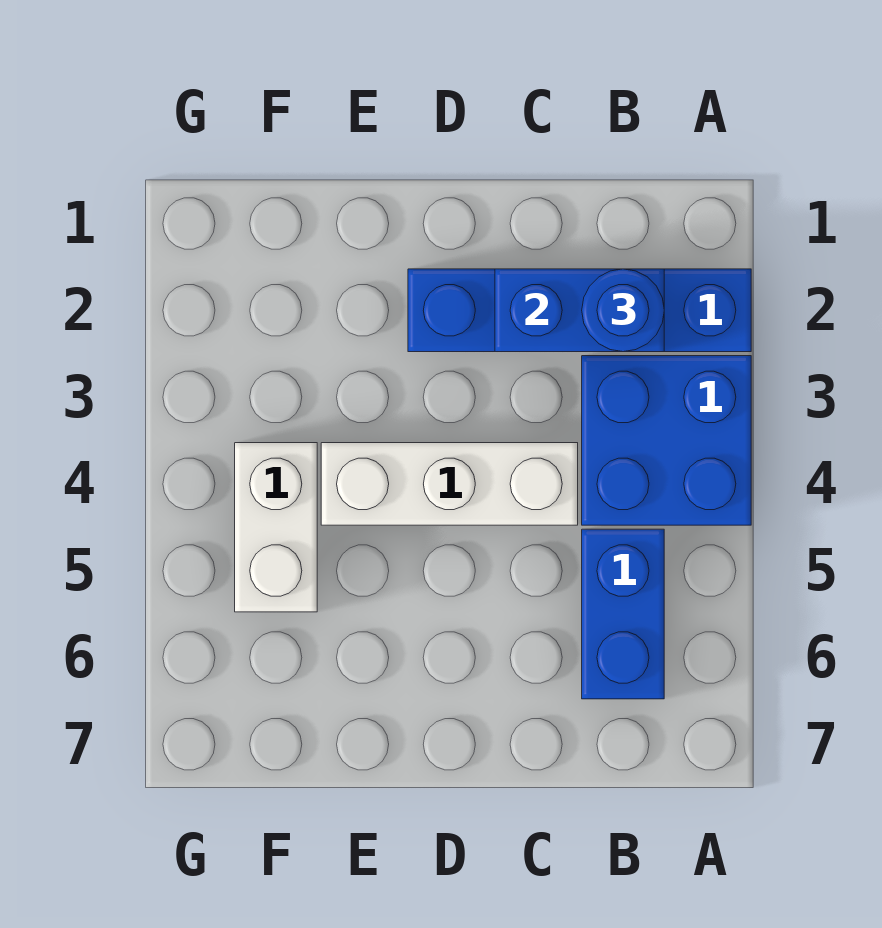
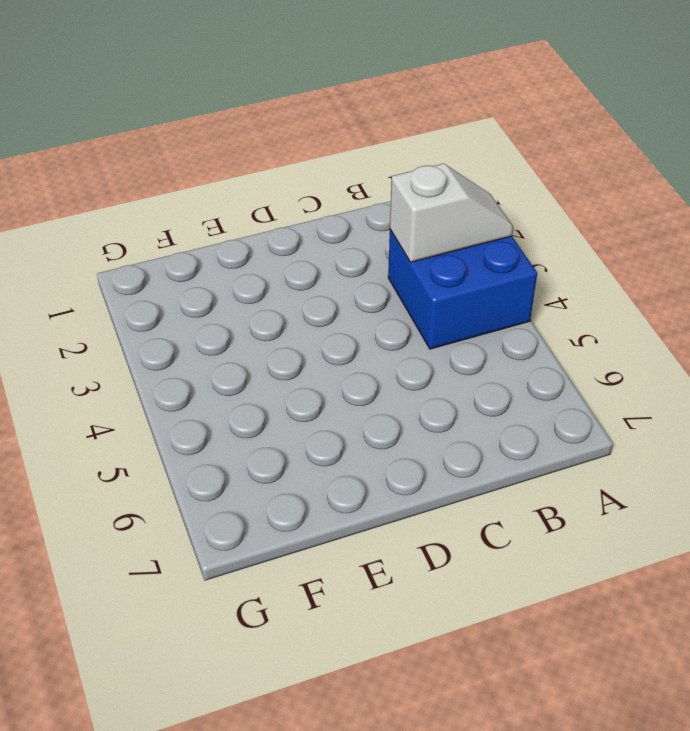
white 1x2 slope [390,164,513,262] -> none
none -> blue 1x4 brick [408,269,751,352]
none -> blue 1x2 brick [582,529,664,699]

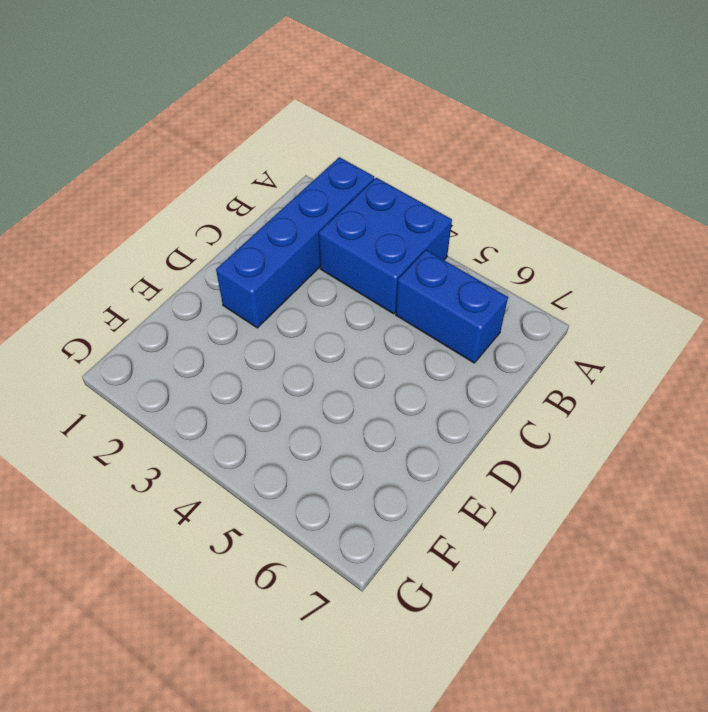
none -> white 1x3 brick [321,443,578,525]
none -> white 1x2 brick [235,443,317,612]

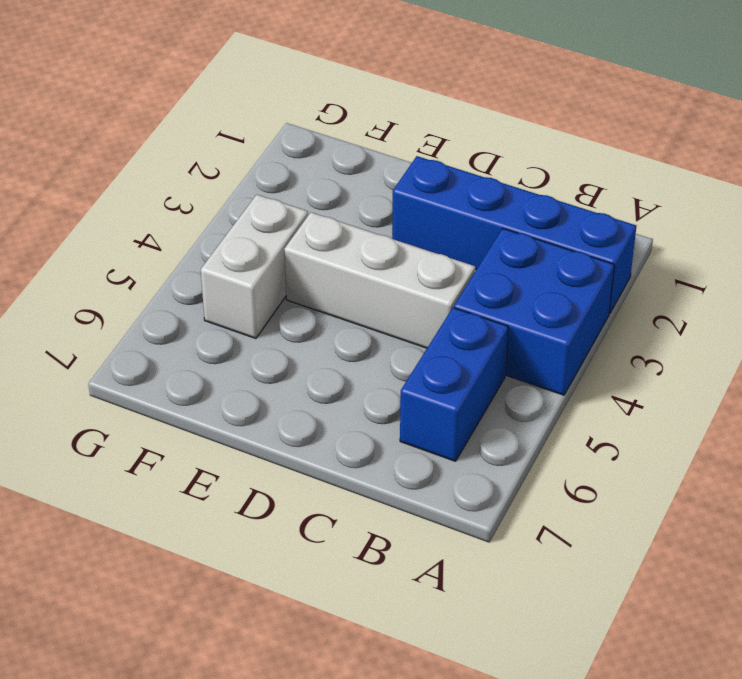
none -> blue 1x2 brick [495,269,664,352]
none -> blue 1x1 round brick [582,269,664,352]

